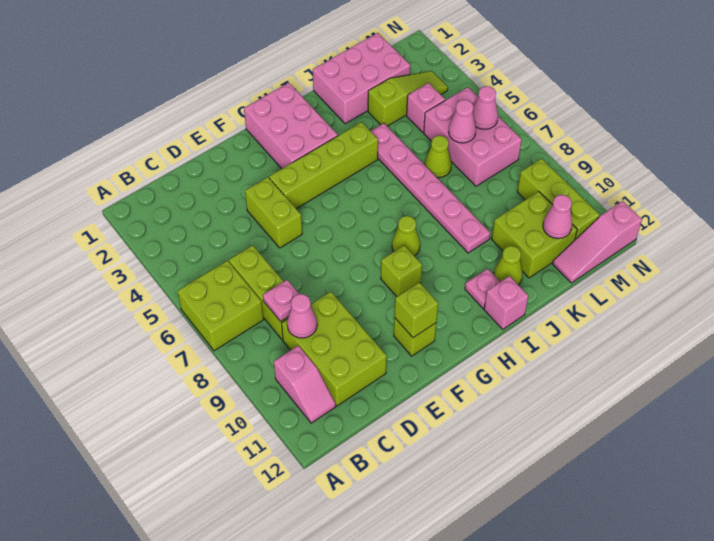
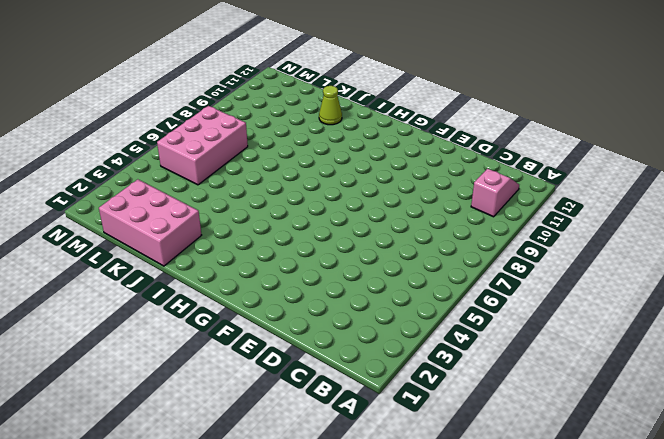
none -> lime 2x2 brick [177,261,264,351]
none -> lime 1x3 brick [229,245,288,340]
none -> lime 2x3 brick [282,292,387,406]

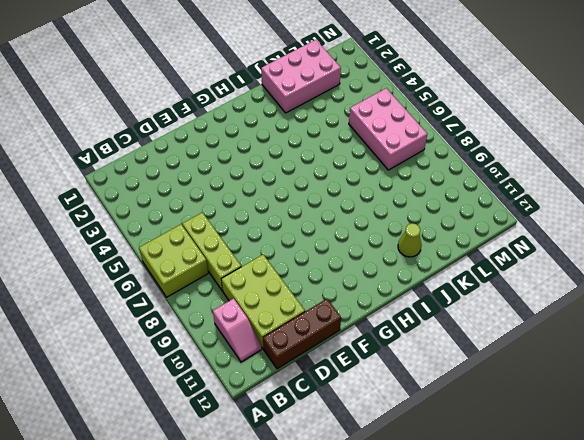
brown 1x3 brick [263,299,341,369] -> none
none -> lime 1x2 brick [245,177,302,248]
none -> lime 1x4 brick [269,122,378,209]
none -> lime 1x1 brick [394,318,436,356]

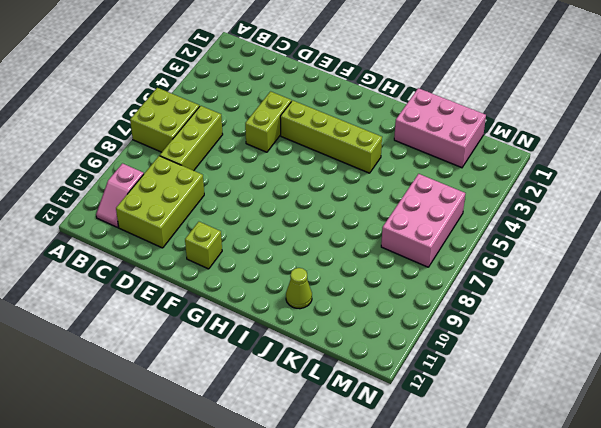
none -> pink 2x3 brick [244,83,338,169]
none -> lime 1x1 brick [381,245,422,297]
none -> lime 1x1 cone [392,216,420,256]

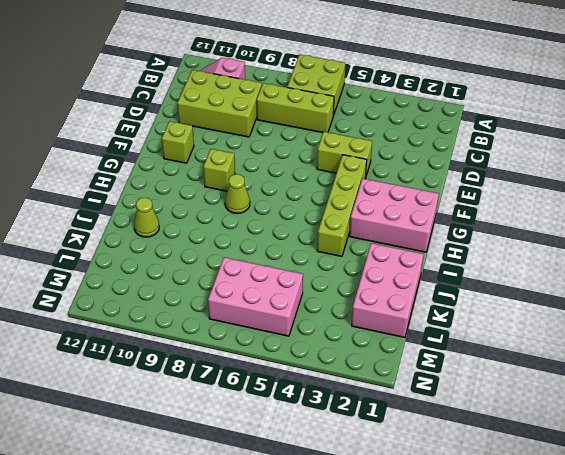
none -> pink 1x1 plate [465,269,500,309]
none -> pink 1x1 brick [484,276,528,329]
none -> pink 1x6 plate [371,123,491,253]

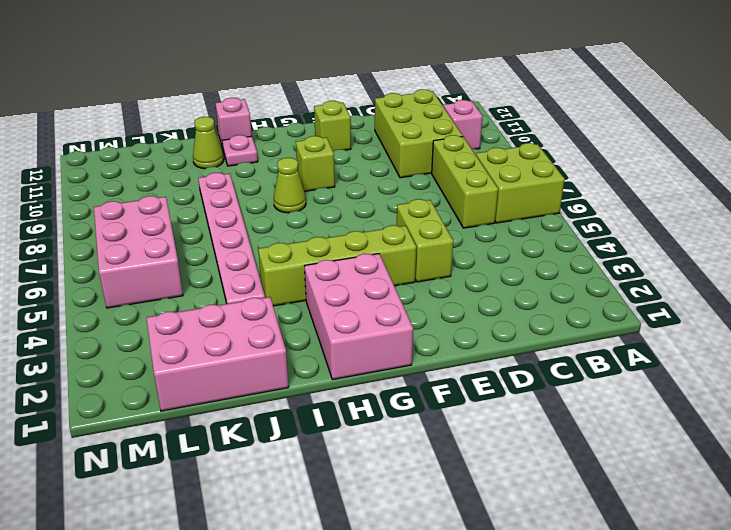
none -> lime 1x3 slope [368,71,448,126]
none -> lime 1x1 cone [425,136,452,178]
none -> lime 2x2 brick [492,191,577,278]

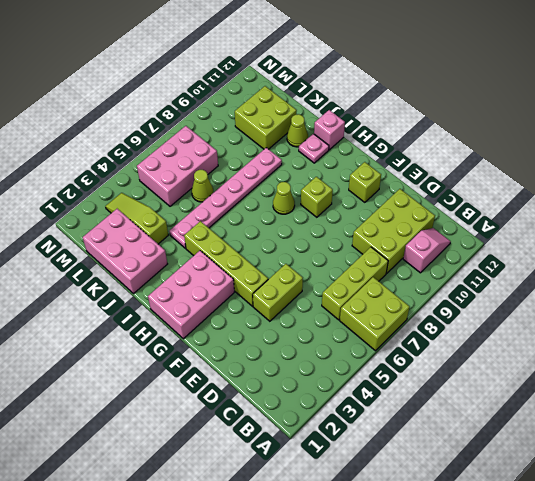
none -> pink 1x1 brick [407,83,445,132]
none -> pink 1x3 slope [553,201,642,283]
none -> lime 1x3 brick [517,159,600,239]

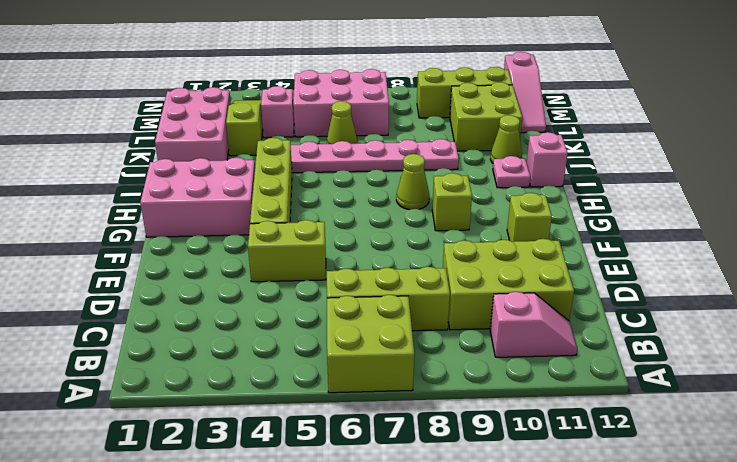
none -> pink 1x1 plate [263,280,299,321]
none -> pink 1x1 cone [287,294,317,338]
none -> lime 1x1 brick [395,282,438,338]

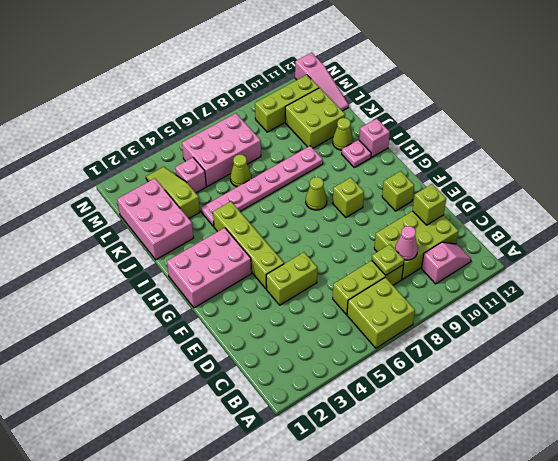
lime 1x1 plate [372,244,404,275] -> pink 1x1 plate [263,280,299,321]
lime 1x1 brick [413,184,446,225] -> lime 1x1 brick moved to [395,282,438,338]
none -> pink 1x1 cone [448,100,476,143]
none -> pink 1x1 cone [543,195,572,239]
none -> pink 1x1 cone [473,86,498,129]

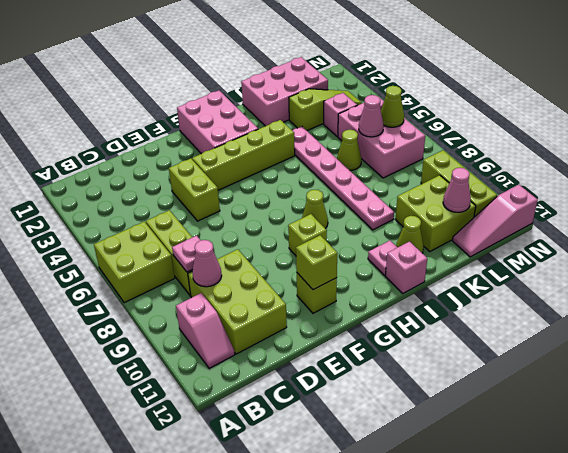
lime 1x1 cone [381,86,404,127] -> pink 1x1 cone [473,86,498,129]

